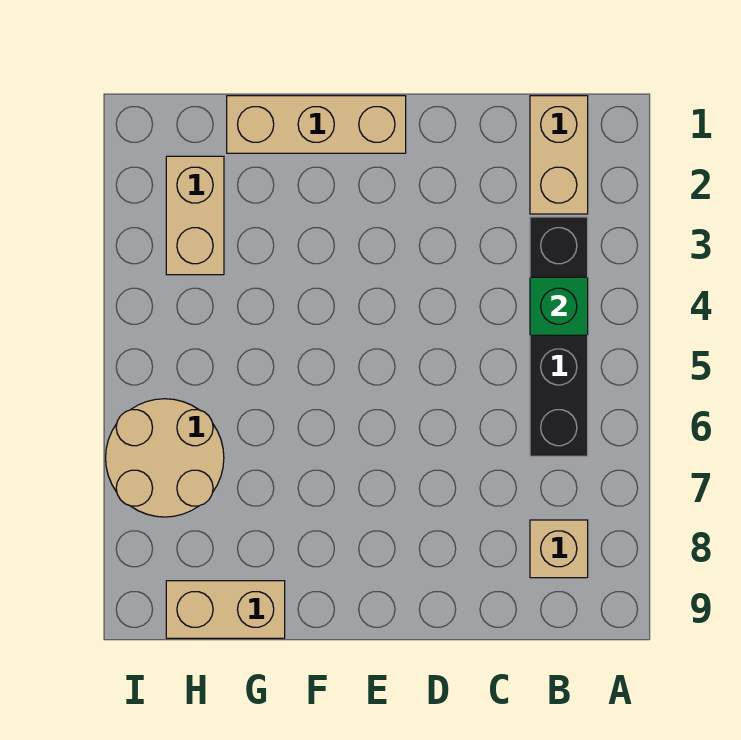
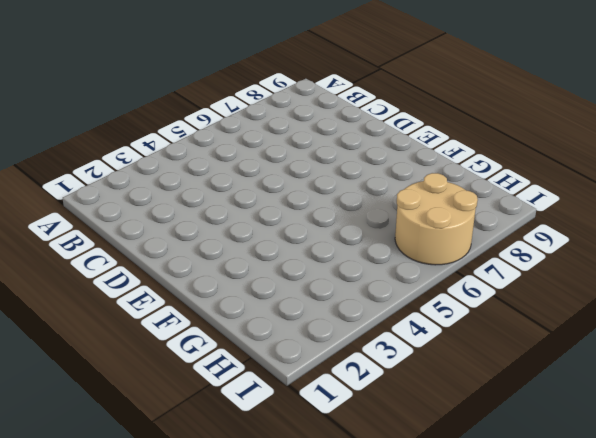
none -> tan 1x2 brick [530,96,588,214]
none -> black 1x4 brick [530,217,588,456]

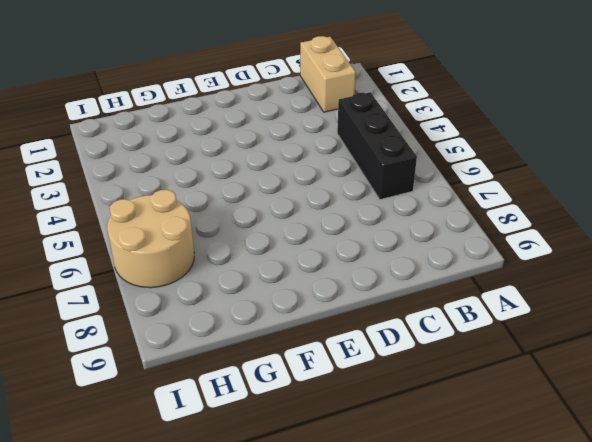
black 1x3 brick [337,92,417,200] -> black 1x4 brick [530,217,588,456]
none -> tan 1x1 brick [530,520,588,578]
none -> tan 1x3 brick [227,96,406,153]

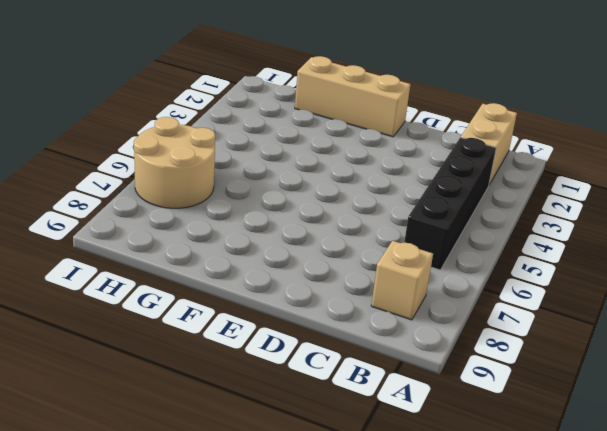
none -> tan 1x2 brick [166,581,285,638]
none -> tan 1x2 brick [166,156,224,275]

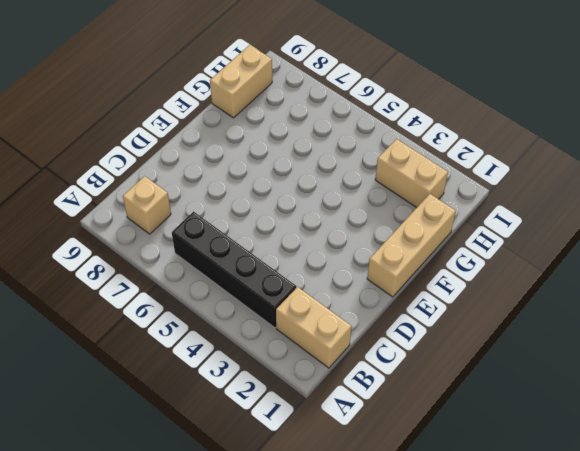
none -> tan 2x2 round brick [106,399,224,517]
none -> green 1x1 brick [530,277,588,335]

